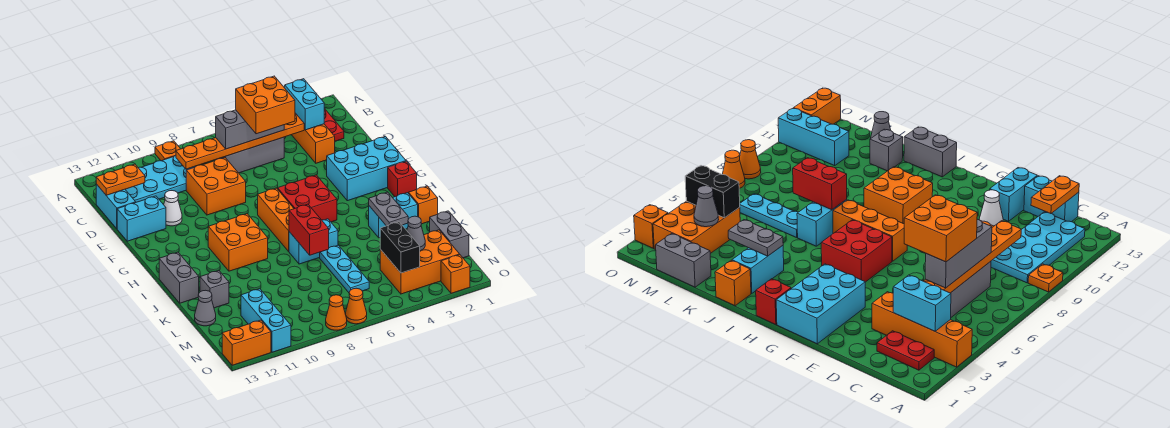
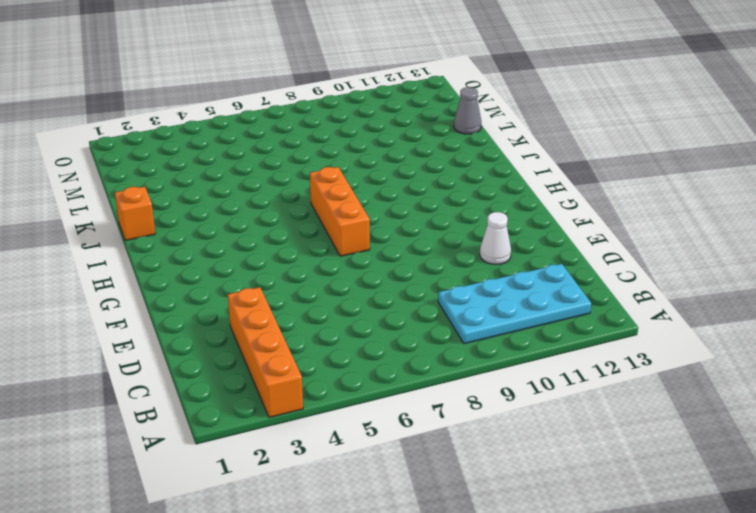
none -> orange 1x1 plate [155,141,180,161]
none -> red 1x2 plate [324,108,344,141]
none -> grey 1x3 brick [219,137,284,173]
none -> cyan 1x2 brick [96,184,136,229]

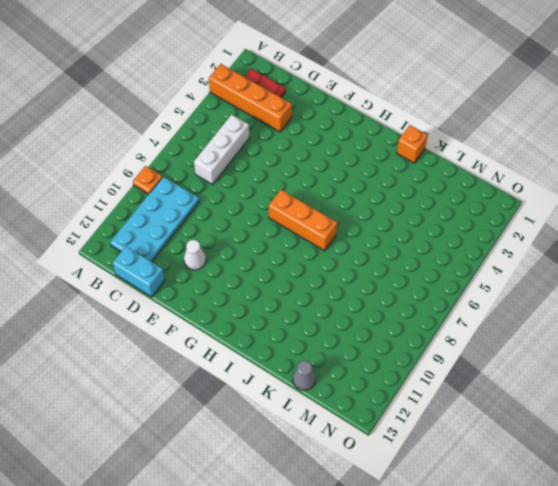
white 1x3 brick [194,115,249,185] -> grey 1x3 brick [219,137,284,173]
none -> orange 2x2 brick [186,158,246,215]
none -> cyan 1x2 brick [117,196,166,241]
none -> cyan 2x3 brick [327,136,406,201]
none -> red 2x2 brick [278,175,337,222]

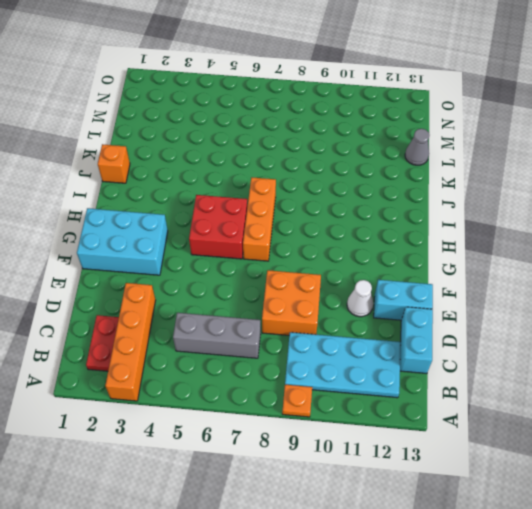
none -> red 1x1 brick [388,161,417,197]
none -> orange 2x2 brick [208,214,268,271]
none -> grey 1x2 brick [159,252,199,303]
none -> cyan 1x2 brick [369,193,418,238]

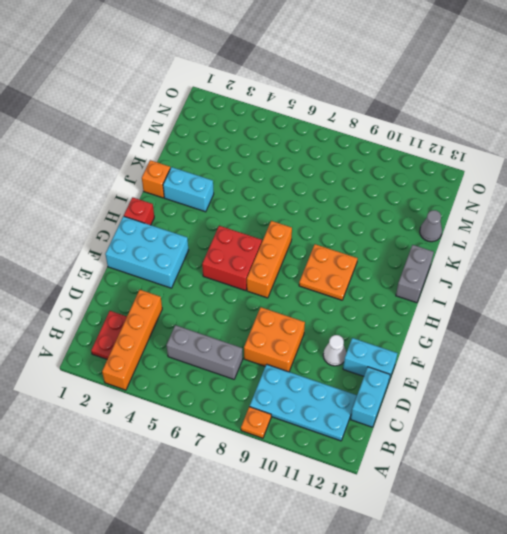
orange 2x2 plate [299,244,358,300] -> orange 2x2 brick [208,214,268,271]
none -> cyan 1x2 brick [289,219,338,264]
none -> cyan 1x3 plate [320,245,369,292]
none -> grey 1x1 brick [200,271,229,308]
none -> grey 1x2 brick [429,211,469,258]

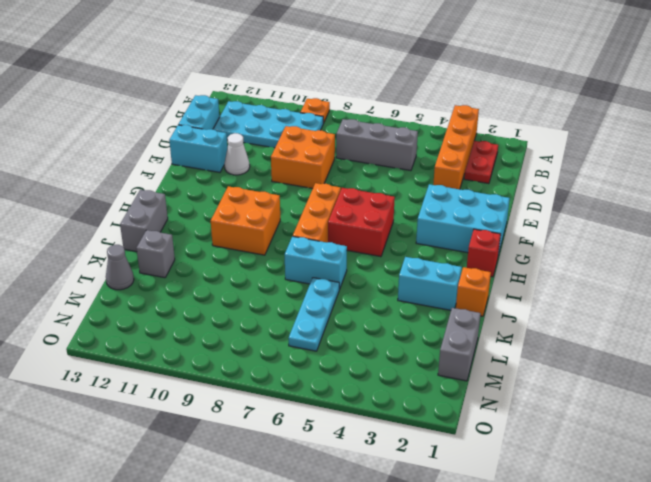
none -> orange 2x3 brick [380,230,460,294]
none -> cyan 1x3 brick [241,289,291,352]
none -> orange 1x1 brick [441,255,470,294]
none -> orange 1x1 cone [345,288,367,324]

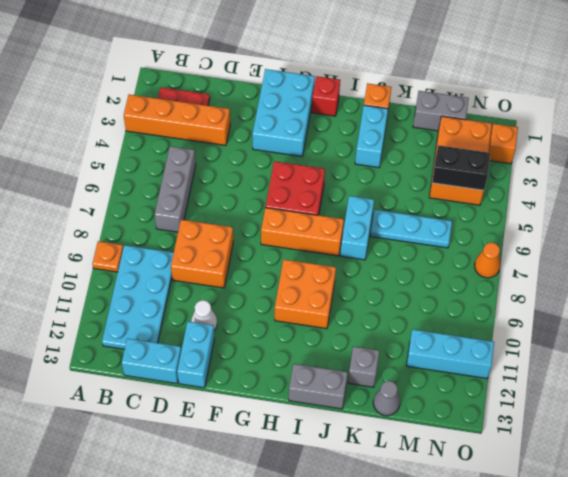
none -> orange 1x1 cone [326,295,347,330]
none -> orange 1x2 brick [222,320,271,365]
none -> cyan 1x2 brick [285,79,324,130]
none -> orange 1x6 plate [176,113,304,169]

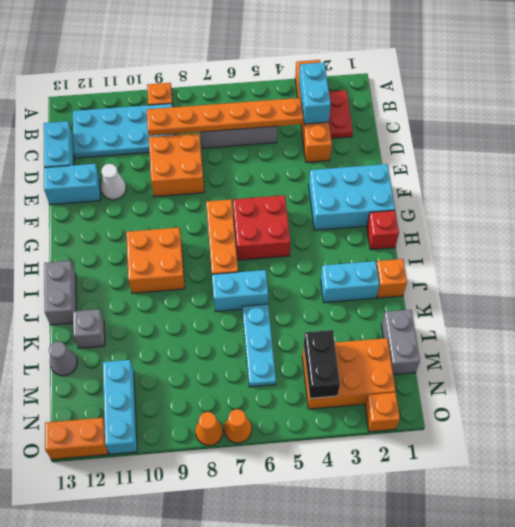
none -> orange 1x2 plate [96,164,145,195]
none -> grey 1x2 plate [369,192,408,226]
none -> red 1x2 brick [289,204,329,255]
none -> grey 1x1 cone [407,216,425,251]

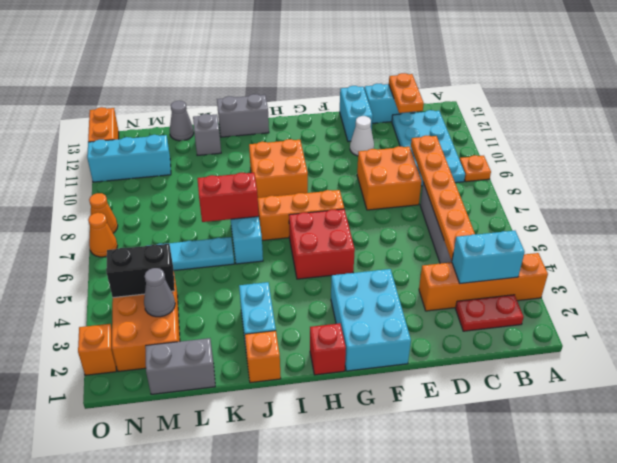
none -> grey 1x2 plate [369,192,408,226]
none -> grey 1x3 brick [216,110,284,149]
none -> orange 2x2 brick [236,76,295,134]

